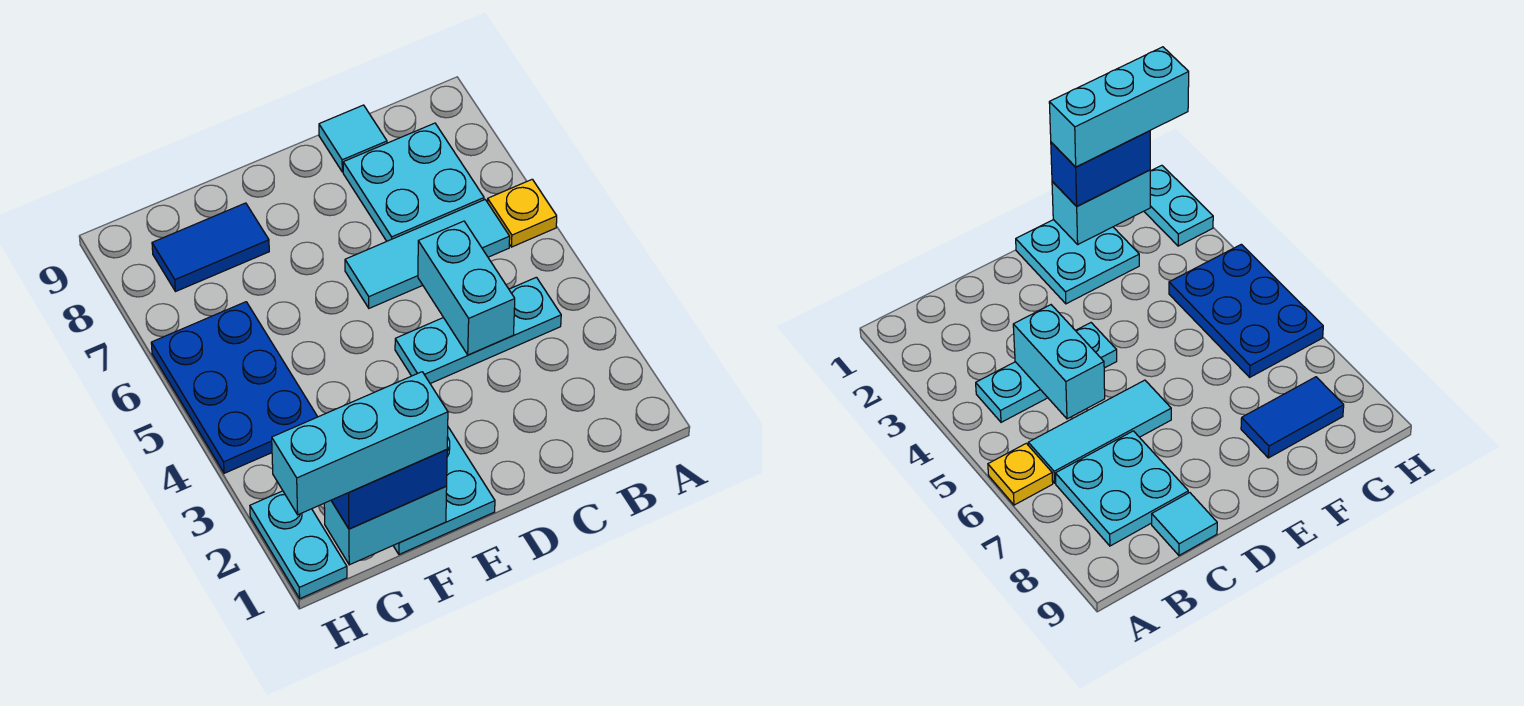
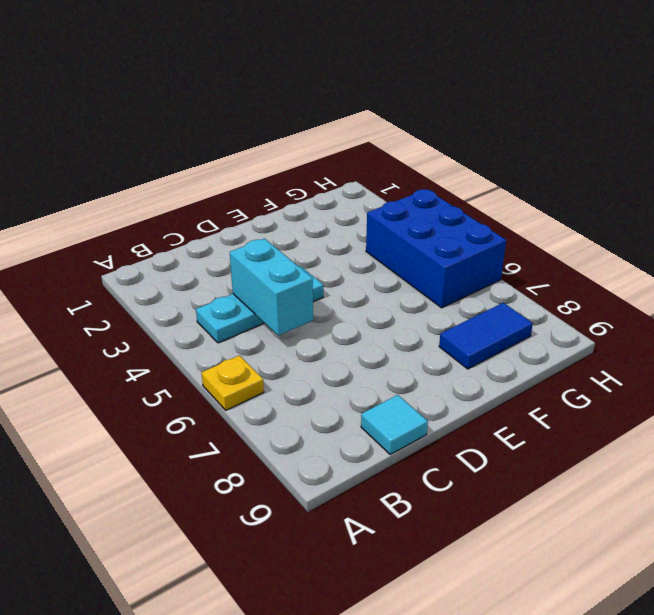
blue 2x3 brick [366,189,506,308] -> blue 2x3 plate [151,302,317,473]
none -> cyan 1x3 tile [345,200,510,308]
none -> cyan 2x2 plate [343,123,484,241]
none -> cyan 2x2 plate [393,427,495,554]

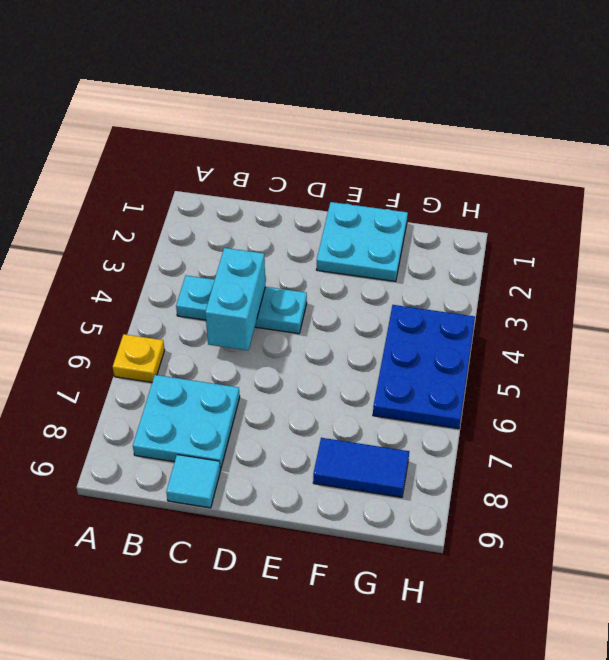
none -> cyan 1x3 tile [345,200,510,308]
none -> cyan 1x2 plate [250,491,347,598]
none -> cyan 1x2 brick [324,486,447,565]

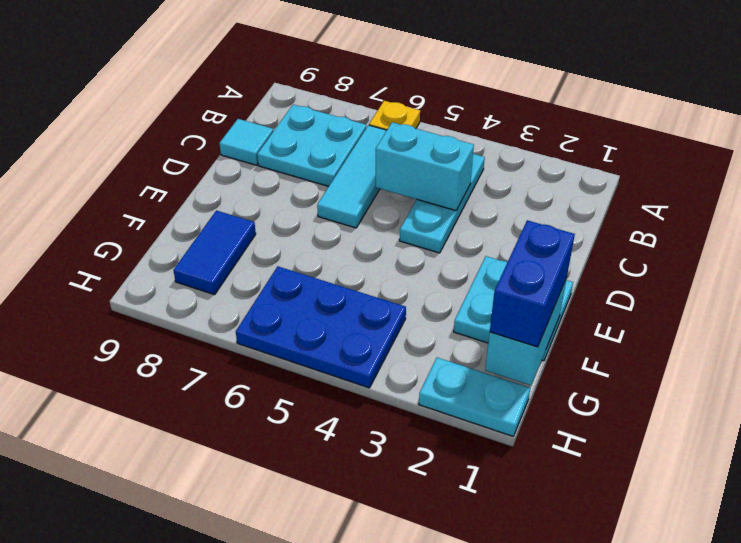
none -> cyan 1x3 brick [272,372,448,515]

